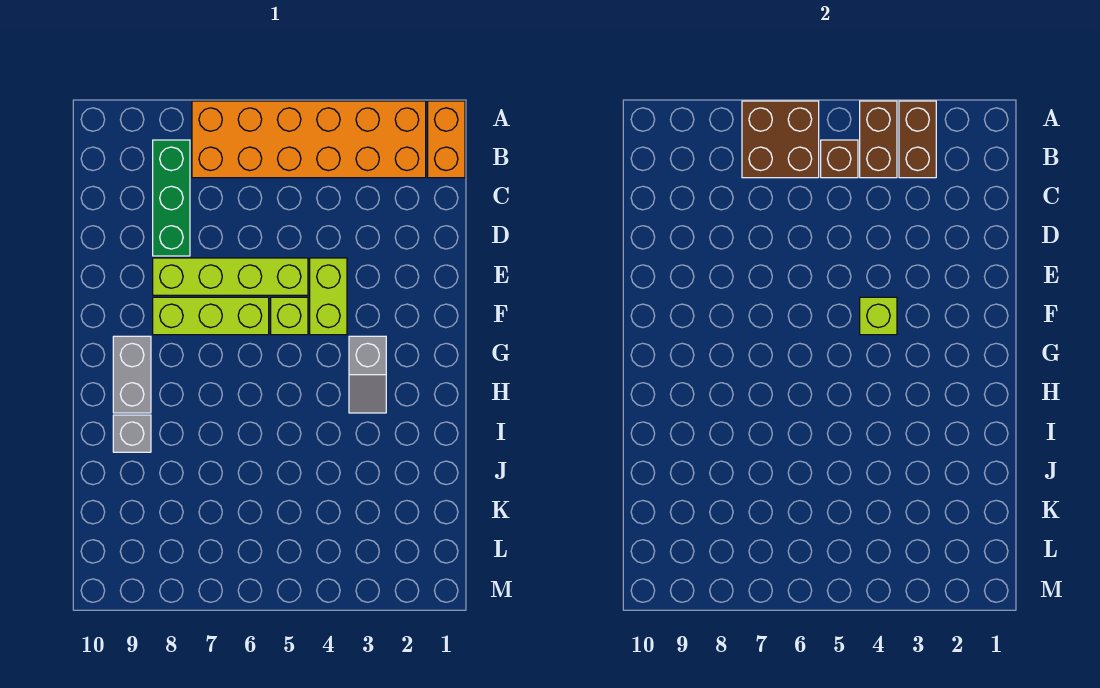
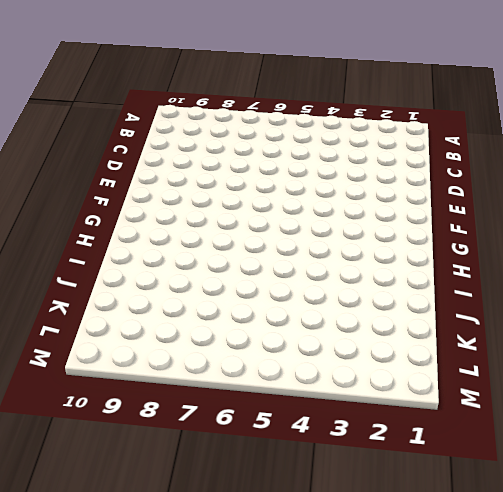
none -> orange 1x2 brick [428,101,465,178]
none -> orange 2x6 brick [192,101,426,178]
none -> green 1x3 brick [153,140,190,256]

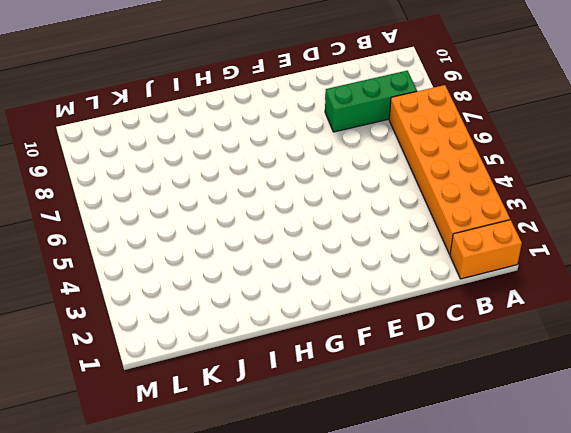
none -> lime 1x2 brick [310,258,347,335]
none -> lime 1x4 brick [153,258,308,295]
none -> lime 1x1 brick [271,297,308,335]

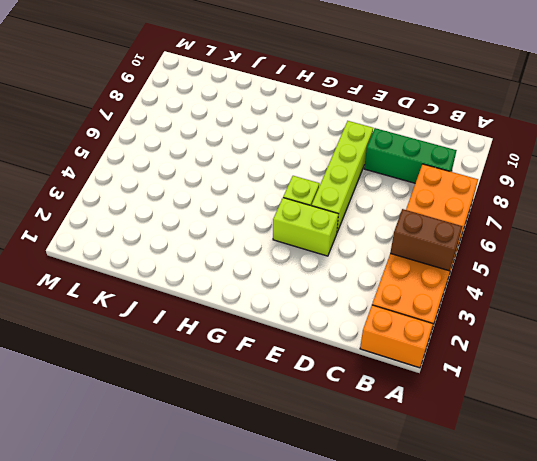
none -> lime 1x3 brick [153,297,269,335]
none -> grey 1x2 slope [349,336,386,413]
none -> grey 1x2 brick [113,336,151,413]

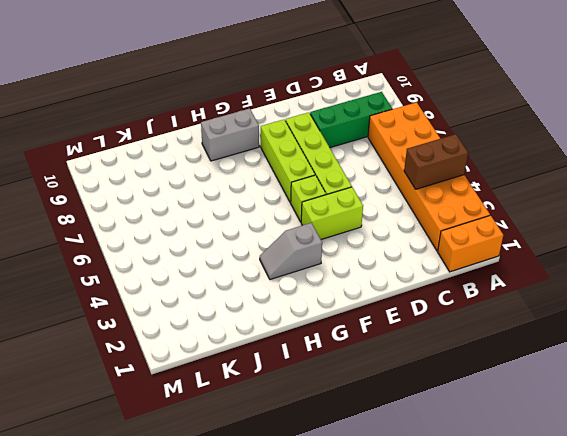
none -> grey 1x1 brick [113,415,151,452]
none -> brown 1x2 brick [899,101,936,178]
none -> brown 2x2 brick [742,101,819,178]

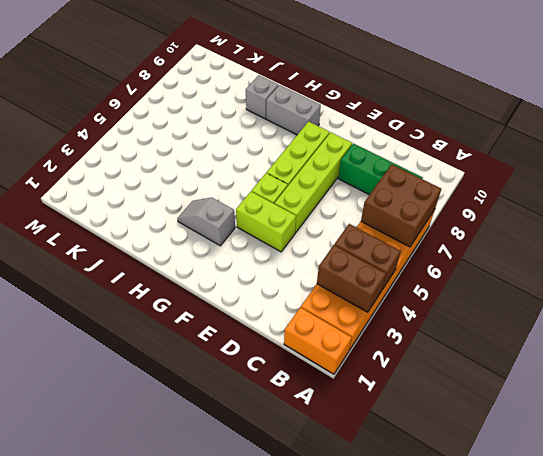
none -> brown 1x1 brick [821,140,858,178]
none -> lime 1x1 brick [860,297,897,335]

